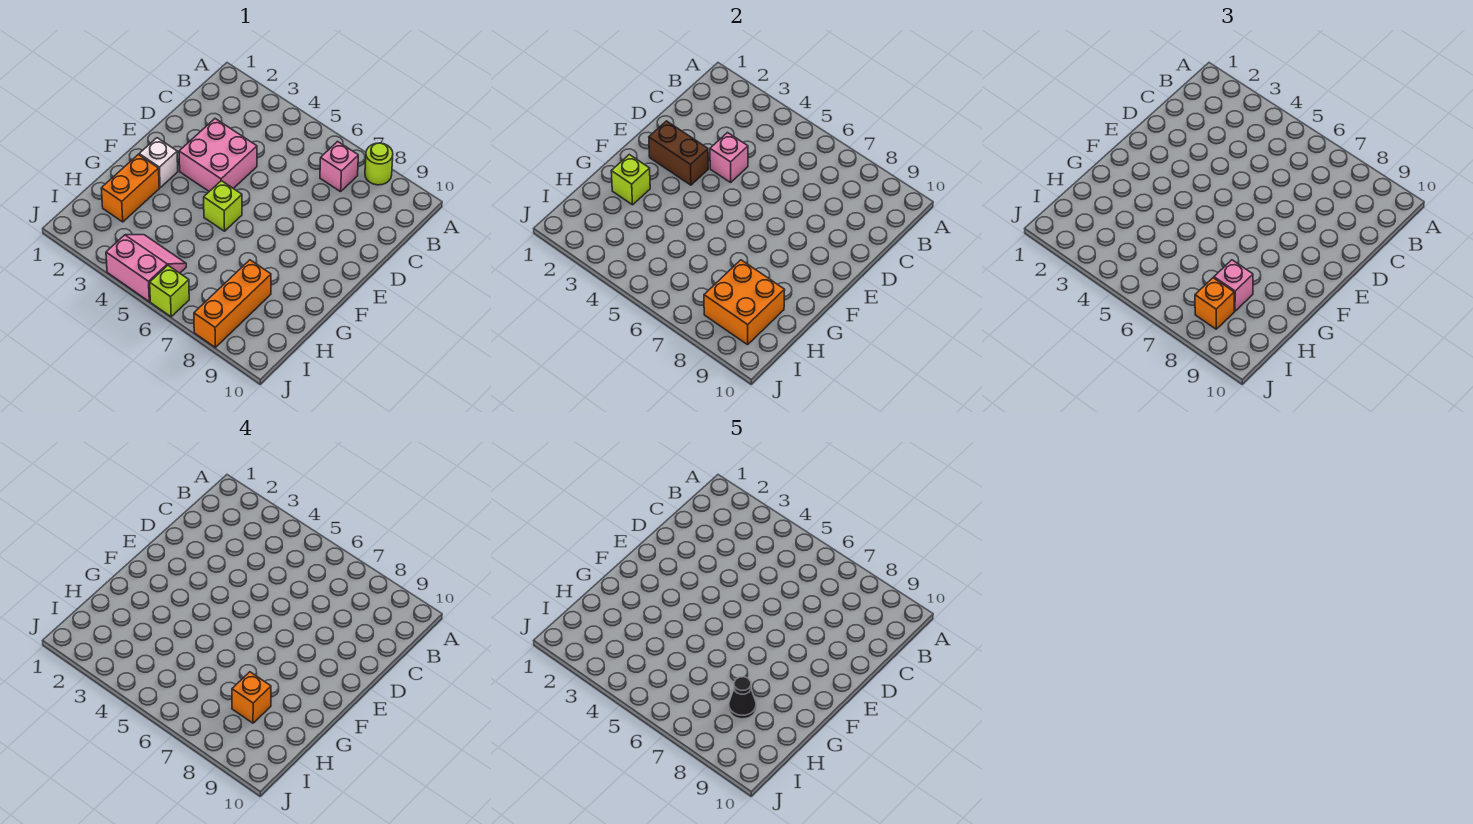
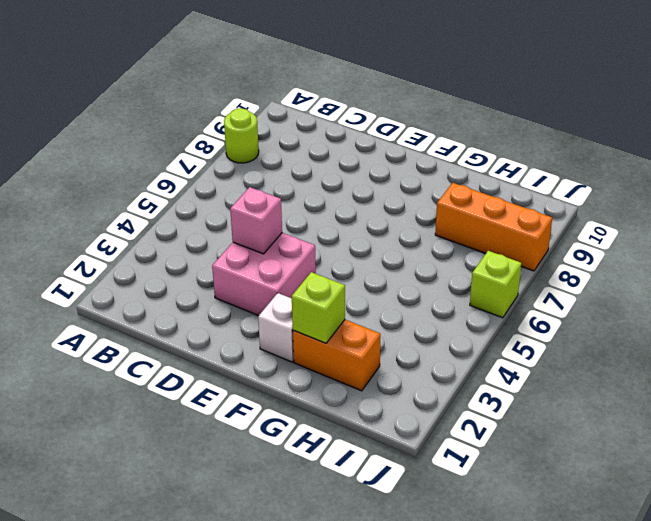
none -> pink 1x1 brick [320,142,358,192]
none -> lime 1x1 brick [204,181,242,231]
none -> pink 2x2 slope [106,235,186,301]

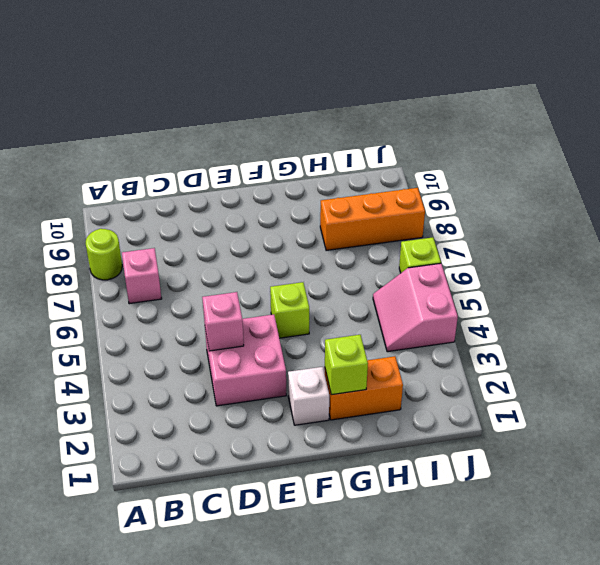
none -> brown 1x2 brick [649,121,708,185]
none -> orange 2x2 brick [704,260,785,345]
none -> pink 1x1 brick [1214,260,1253,311]

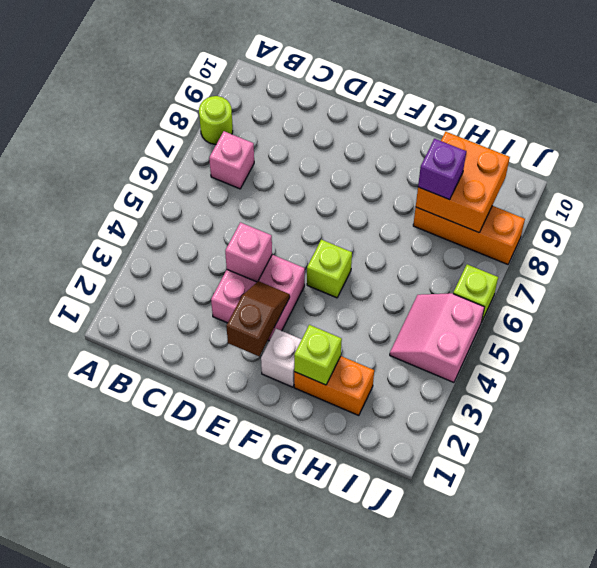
brown 1x2 slope [226,281,290,356] -> brown 1x2 brick [649,121,708,185]
purple 1x1 brick [418,139,466,200] -> pink 1x1 brick [1214,260,1253,311]
none -> orange 1x1 brick [1195,278,1234,329]
none -> orange 1x1 brick [232,672,271,723]
none -> black 1x1 cone [729,677,756,719]

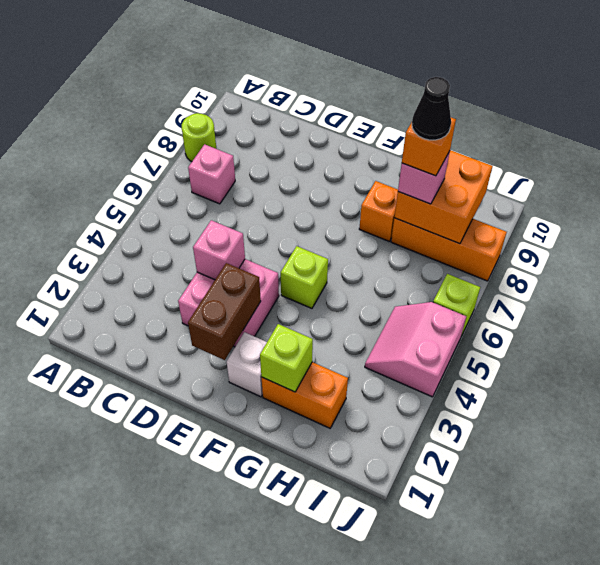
orange 1x1 brick [359,181,398,241] -> orange 1x1 brick moved to [1195,278,1234,329]

